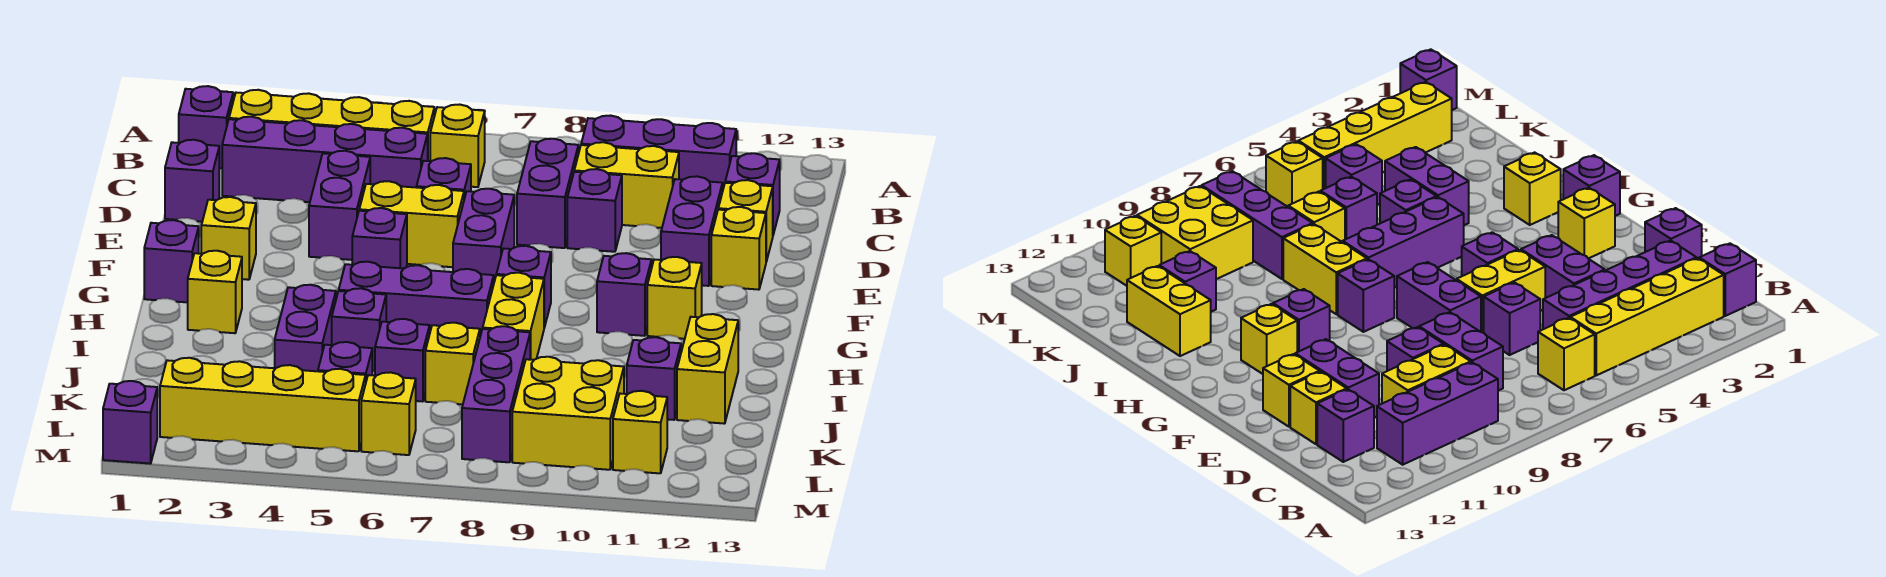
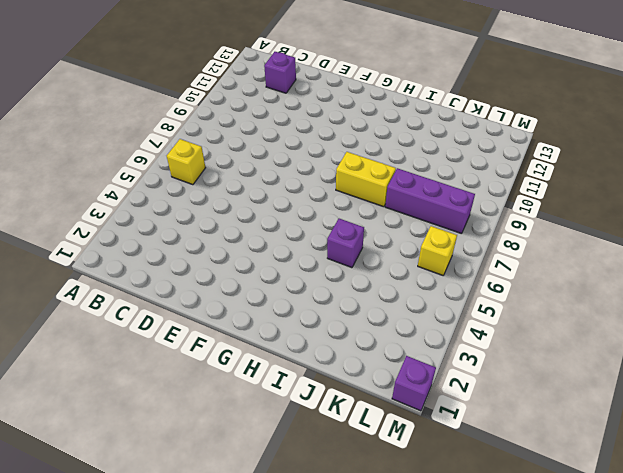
none -> purple 1x1 brick [179,86,233,168]
none -> yellow 1x4 brick [229,90,434,161]
none -> purple 1x3 brick [581,116,736,188]
none -> purple 1x4 brick [222,117,428,202]

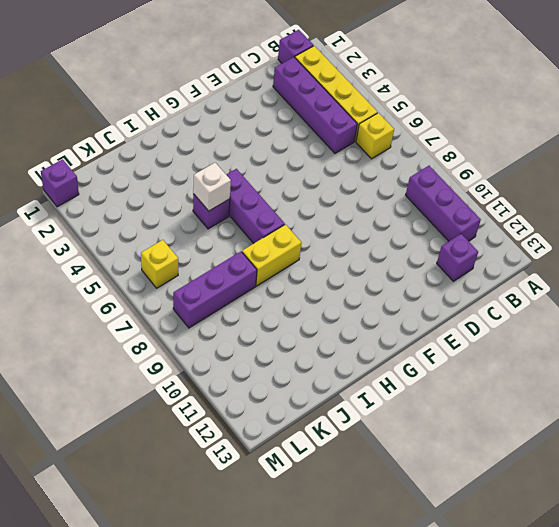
white 1x1 brick [193,163,231,211] -> none
none -> purple 1x2 brick [517,139,578,248]
none -> yellow 1x2 brick [574,142,679,228]
none -> purple 1x1 brick [165,140,219,222]
none -> purple 1x2 brick [309,151,370,260]

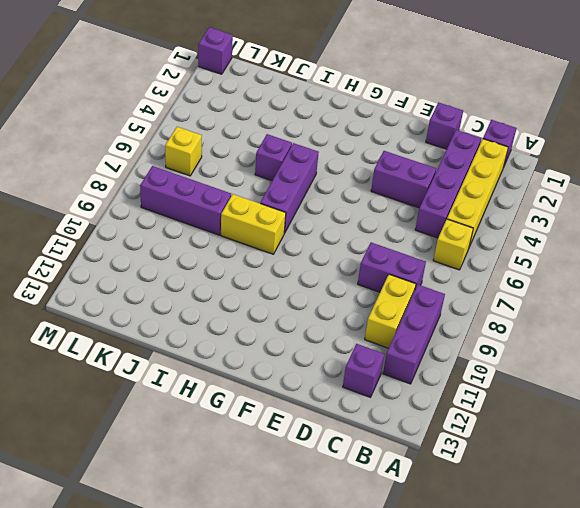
none -> purple 1x1 brick [417,158,471,199]
none -> purple 1x1 brick [567,169,622,252]
none -> purple 1x2 brick [661,176,723,286]
none -> yellow 1x1 brick [718,180,773,262]

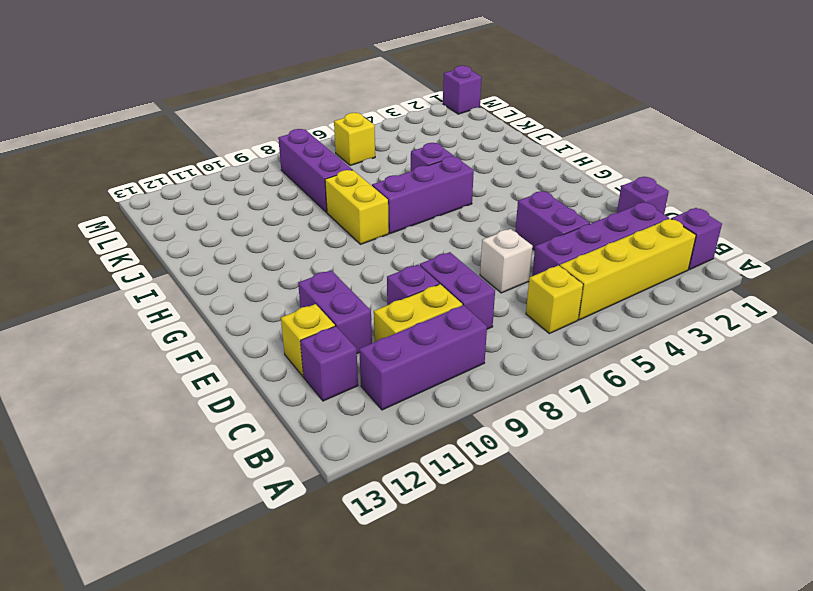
white 1x1 brick [480,229,533,293] -> purple 1x1 brick [417,158,471,199]
none -> yellow 1x2 brick [359,181,464,267]
none -> purple 1x2 brick [453,189,514,282]
none -> yellow 1x1 brick [711,207,766,290]
none -> yellow 1x1 brick [201,197,256,280]

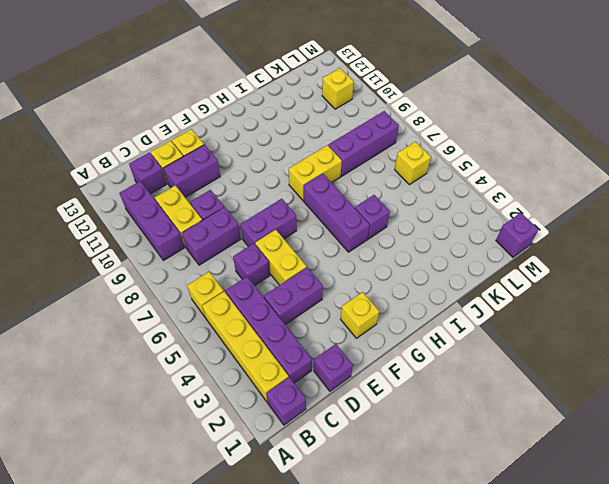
none -> purple 1x1 brick [352,208,407,268]
none -> purple 1x1 brick [144,220,199,302]
none -> purple 1x1 brick [496,246,551,328]
none -> purple 1x1 brick [597,253,652,336]

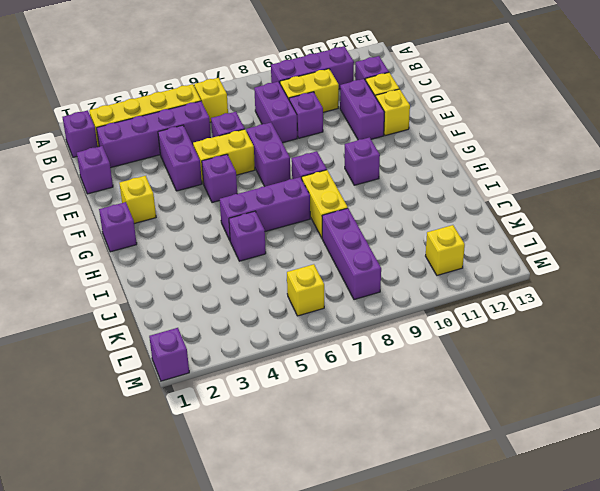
none -> yellow 1x1 brick [647,257,702,339]
none -> yellow 1x1 brick [188,251,242,333]
none -> purple 1x2 brick [275,285,336,371]
none -> yellow 1x2 brick [677,314,738,424]

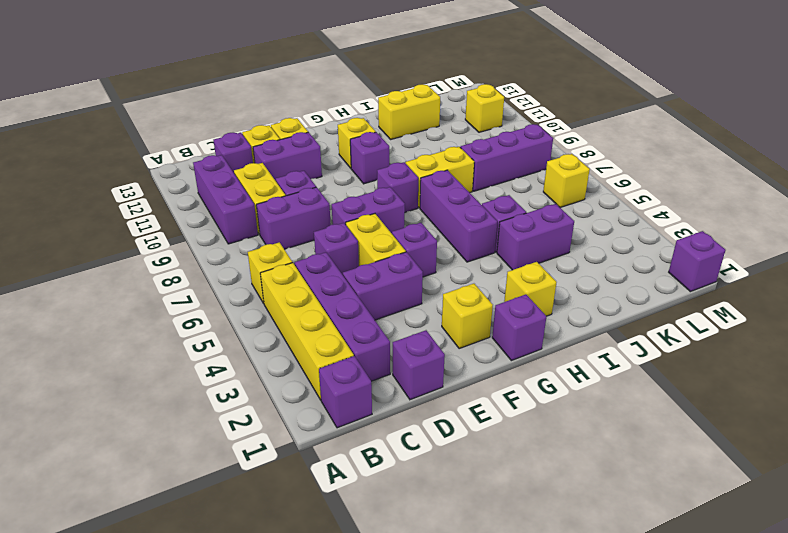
none -> purple 1x1 brick [375,319,430,402]
none -> yellow 1x1 brick [425,323,480,404]
none -> purple 1x1 brick [627,337,681,420]
none -> purple 1x1 brick [318,342,372,381]

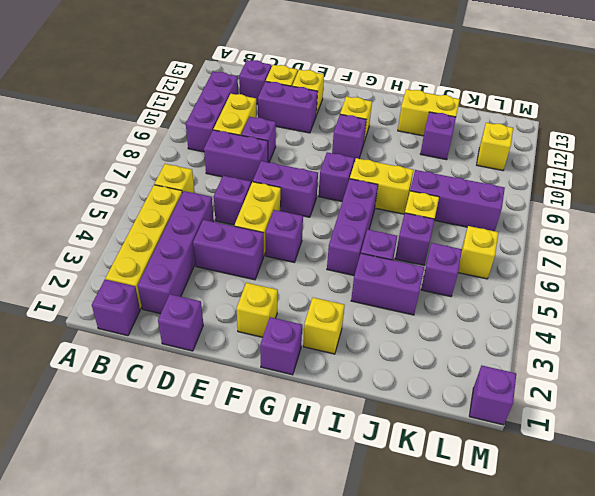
none -> yellow 2x2 brick [512,357,624,470]
none -> yellow 1x4 brick [160,358,366,451]

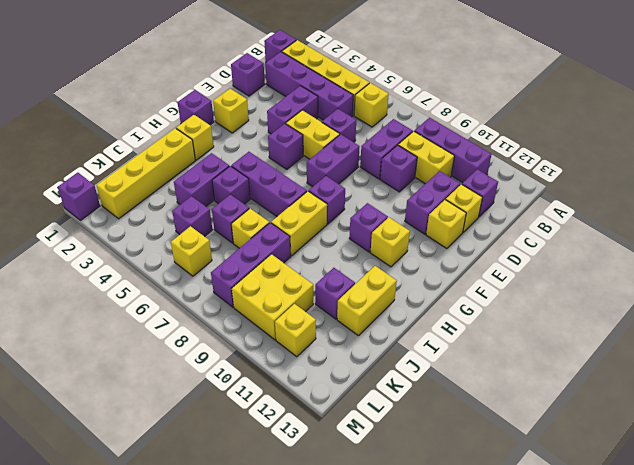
yellow 1x4 brick [97,128,195,219] -> yellow 1x4 brick turned to [160,358,366,451]

